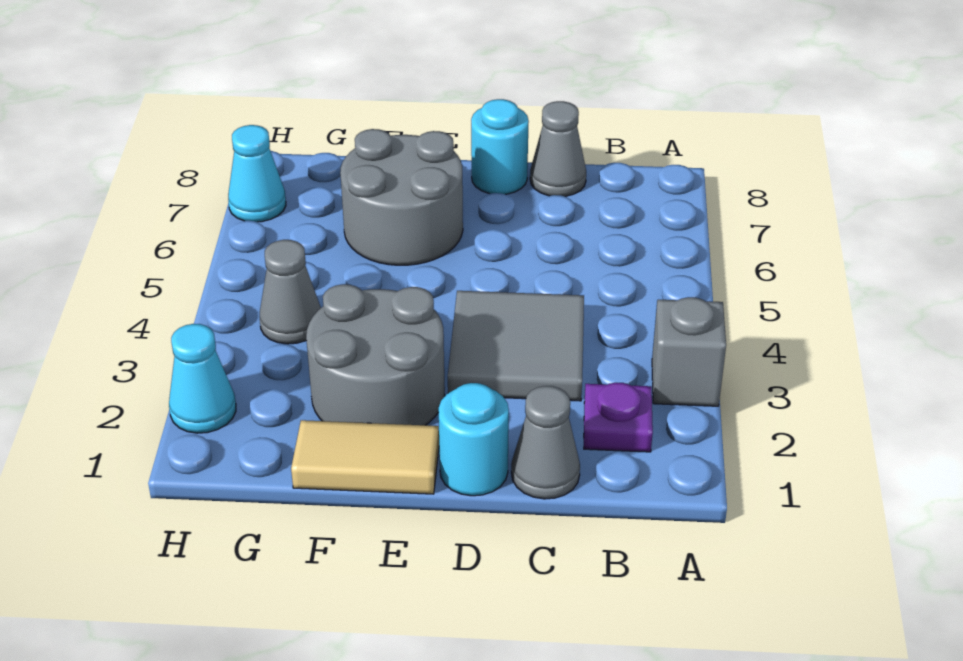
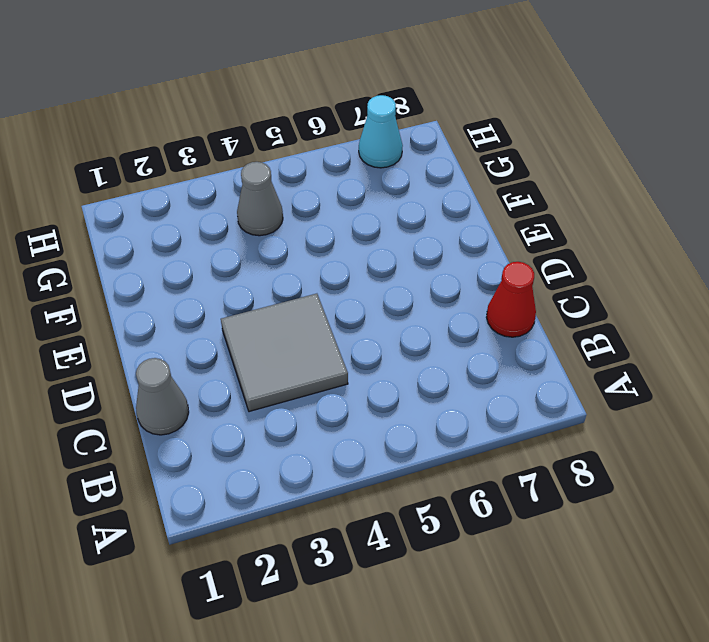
red 1x1 cone [486,262,536,337] -> grey 1x1 cone [530,101,586,196]
none -> grey 1x1 brick [652,297,726,406]
none -> purple 1x1 plate [584,383,653,452]
none -> cyan 1x1 round brick [439,383,509,496]

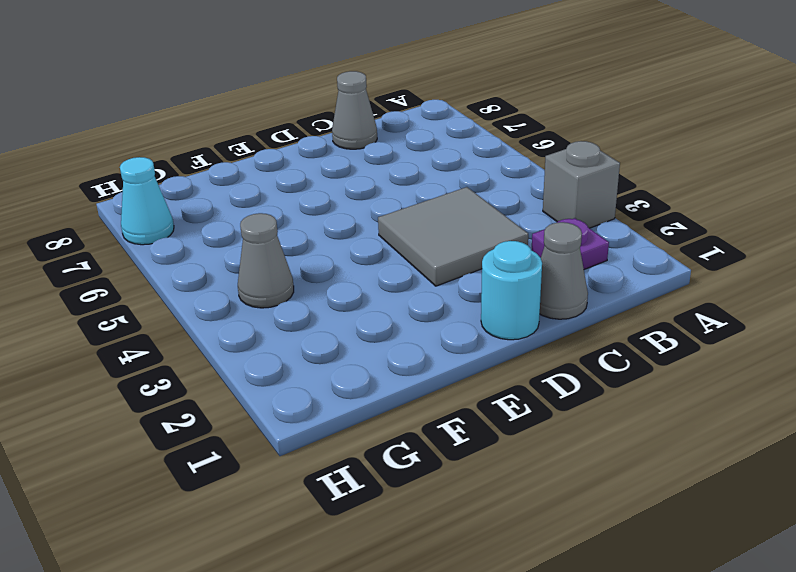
none -> cyan 1x1 round brick [471,99,529,194]
none -> tan 1x2 tile [291,420,439,494]
none -> grey 2x2 round brick [306,284,445,425]

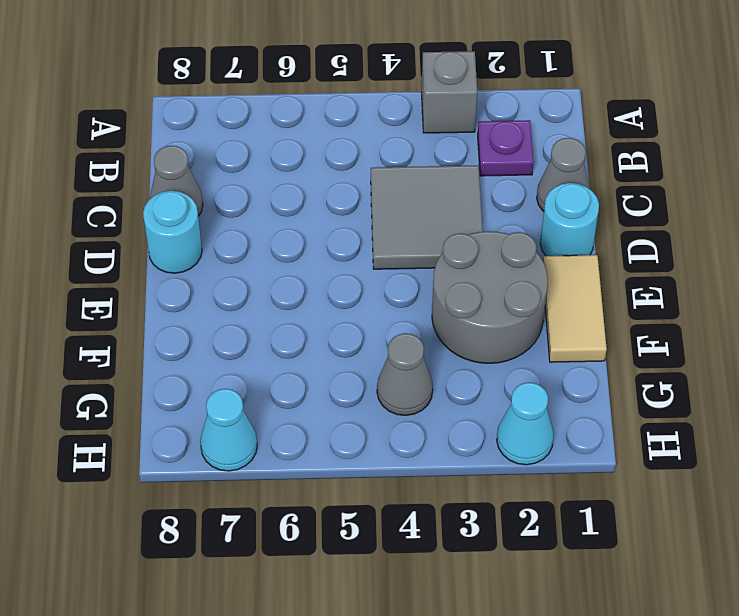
none -> grey 2x2 round brick [340,129,463,265]

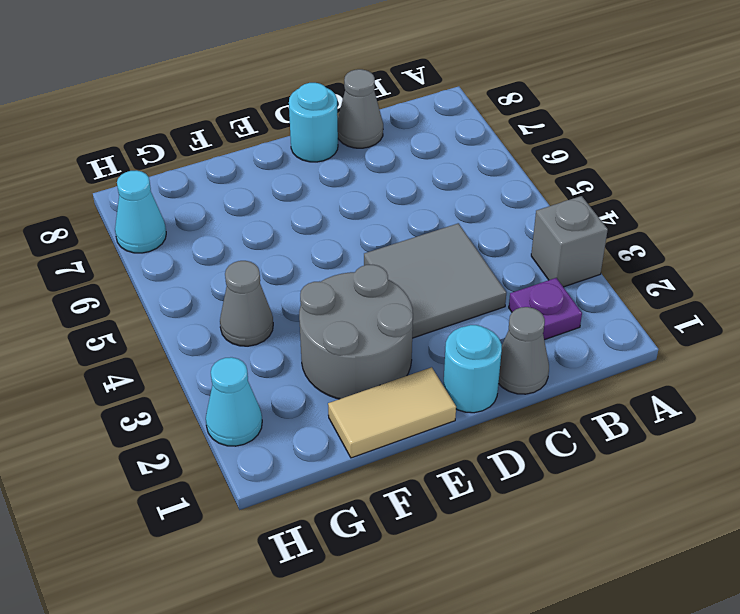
none -> grey 2x2 round brick [340,129,463,265]

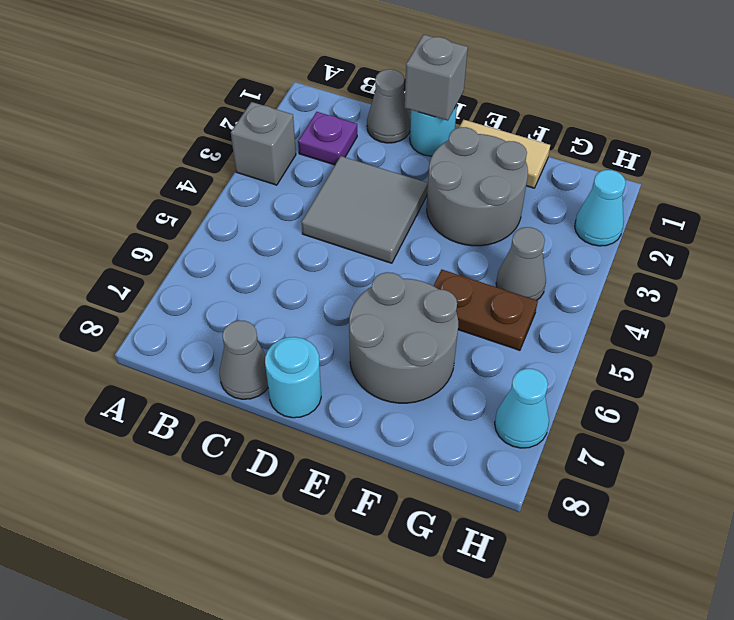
grey 1x1 brick [405,35,468,121] -> none
brown 1x2 plate [434,270,538,350] -> none

